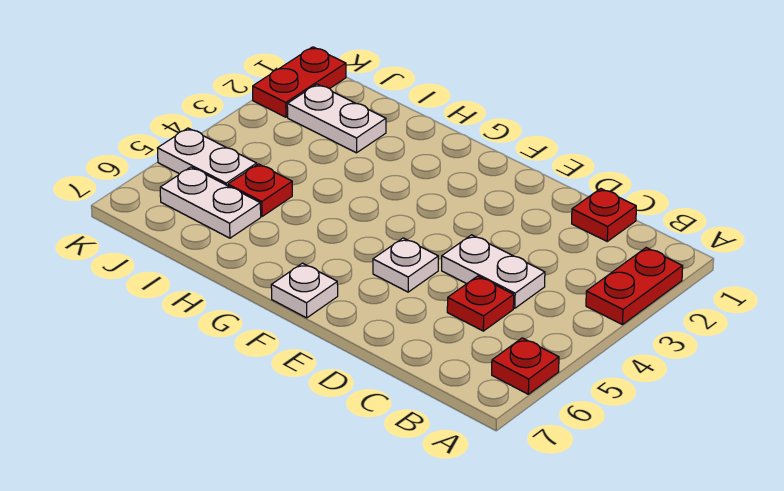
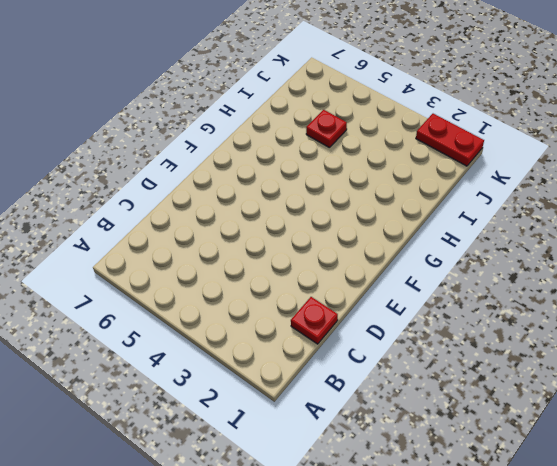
none -> red 1x2 plate [586,248,683,325]
none -> red 1x1 plate [492,338,559,394]
none -> white 1x2 plate [442,235,545,308]

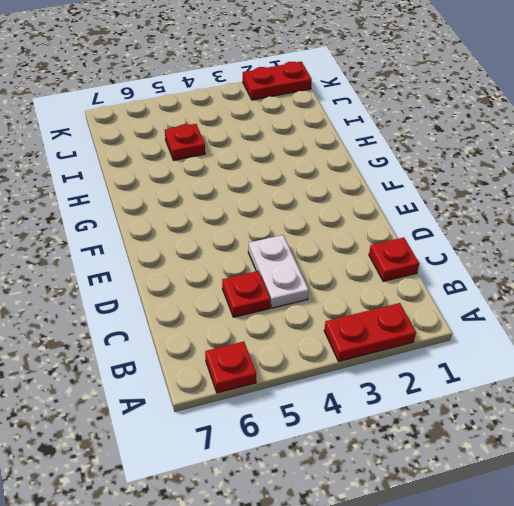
none -> white 1x1 plate [373,238,438,292]
none -> white 1x1 plate [271,263,338,318]
none -> white 1x2 plate [287,84,386,153]

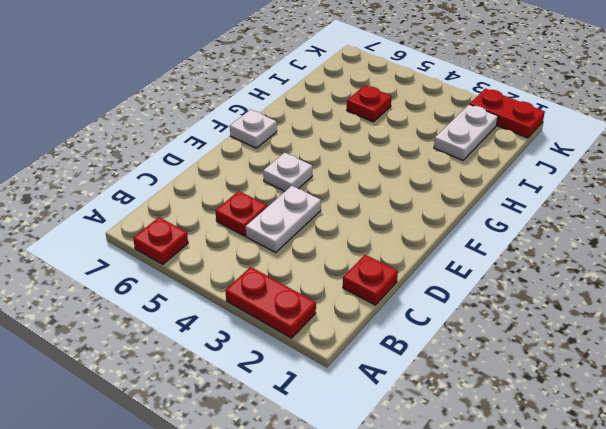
none -> white 1x2 plate [160,167,261,238]
none -> white 1x2 plate [158,128,257,186]

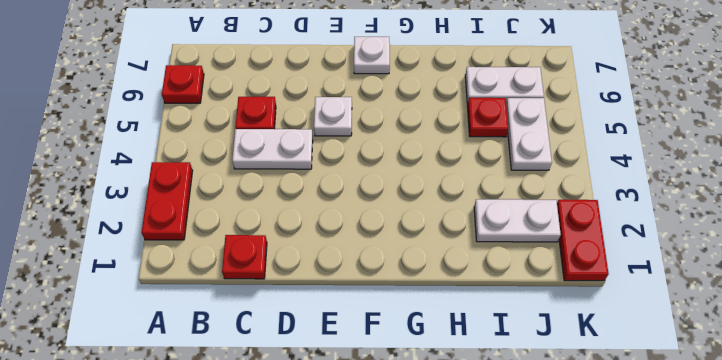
white 1x2 plate [506,98,552,170] -> white 1x2 plate turned to [158,128,257,186]

